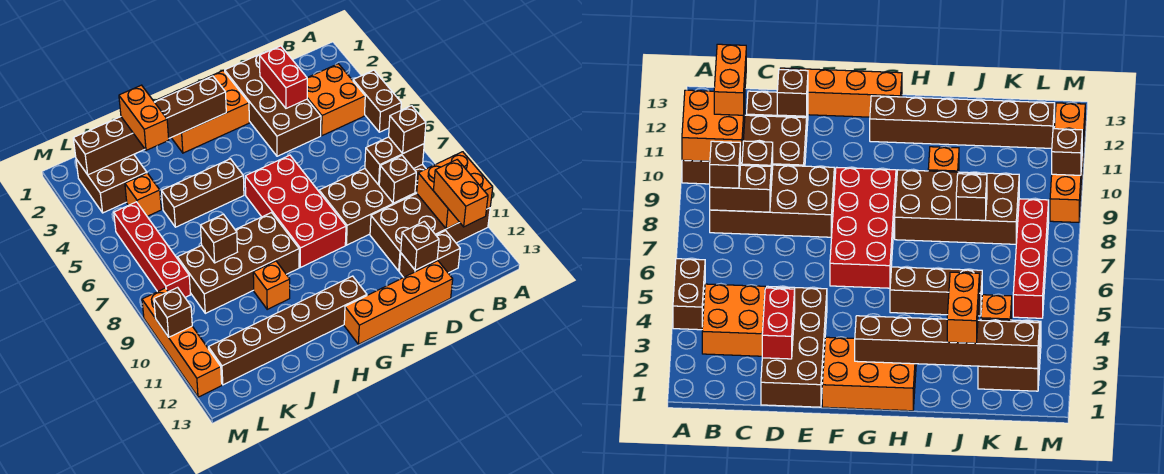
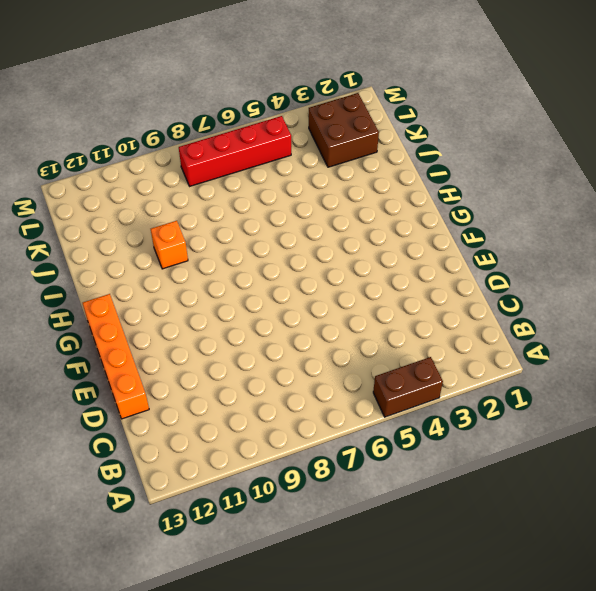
none -> brown 2x4 brick [370,194,490,271]
none -> orange 2x2 brick [307,64,365,136]
none -> brown 2x4 brick [319,164,426,245]

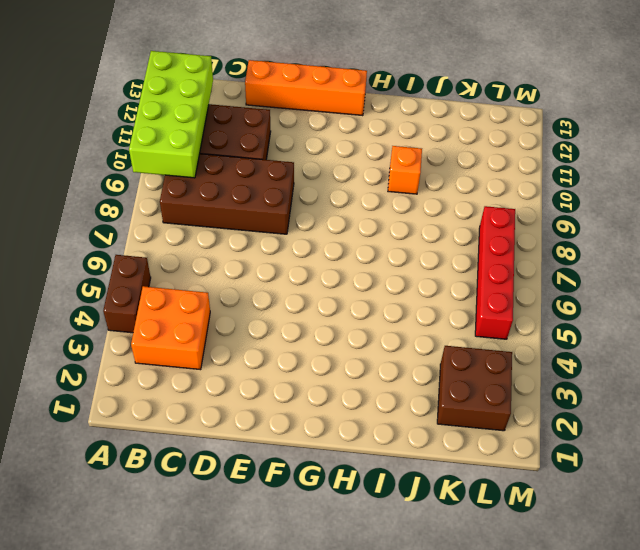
lime 2x4 brick [129,51,213,178] -> orange 2x2 brick [417,152,493,229]
none -> brown 1x2 brick [399,231,460,277]
none -> brown 2x4 brick [225,51,321,156]
none -> orange 2x3 brick [158,70,249,153]

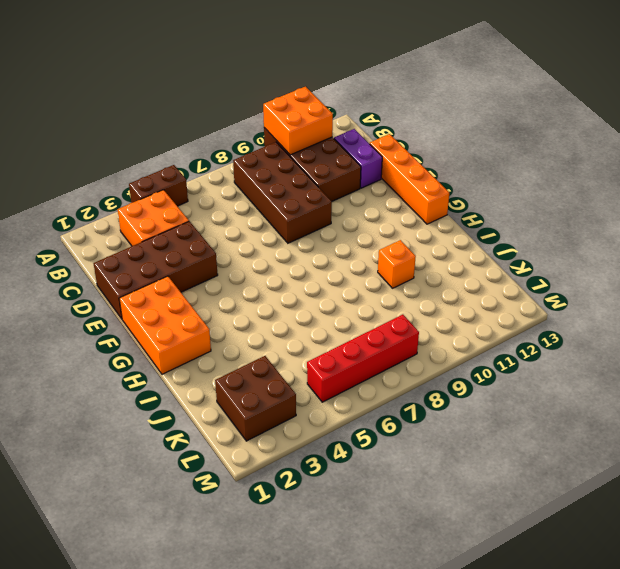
purple 1x2 brick [334,129,382,188] -> brown 1x2 brick [399,231,460,277]
none -> red 2x4 brick [245,155,346,267]
none -> brown 1x6 brick [208,276,367,385]
none -> brown 1x3 brick [162,159,244,227]

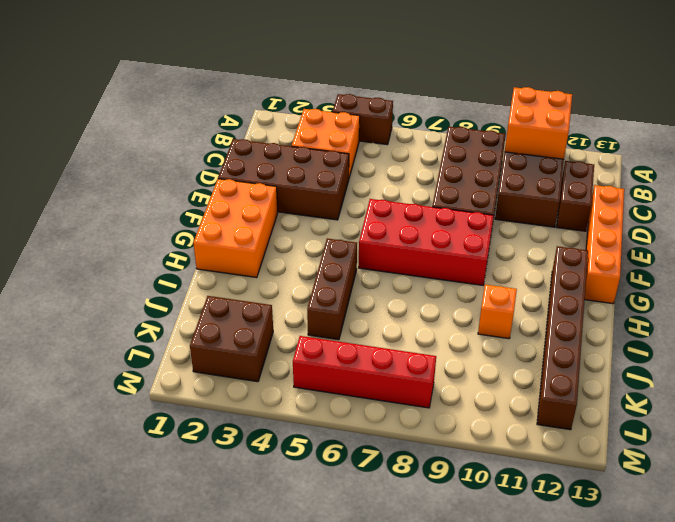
none -> brown 2x4 brick [178,213,299,313]
none -> orange 1x1 brick [125,173,161,216]
none -> orange 1x4 brick [142,288,222,397]

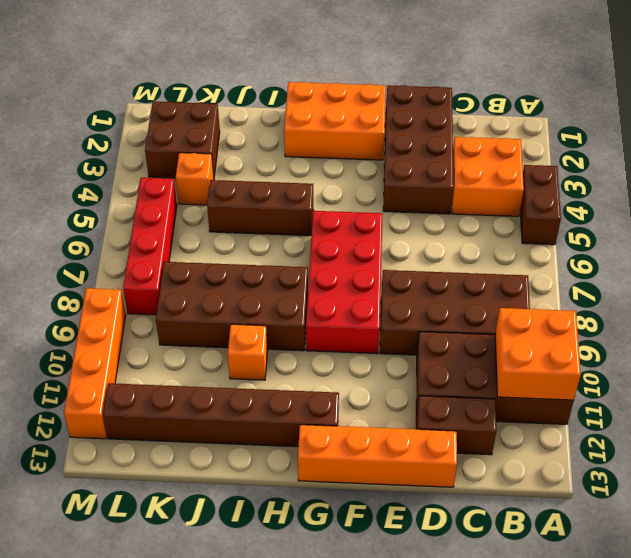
none -> brown 1x2 brick [365,137,424,185]
none -> brown 1x1 brick [379,156,416,203]
none -> red 1x2 brick [260,46,307,108]

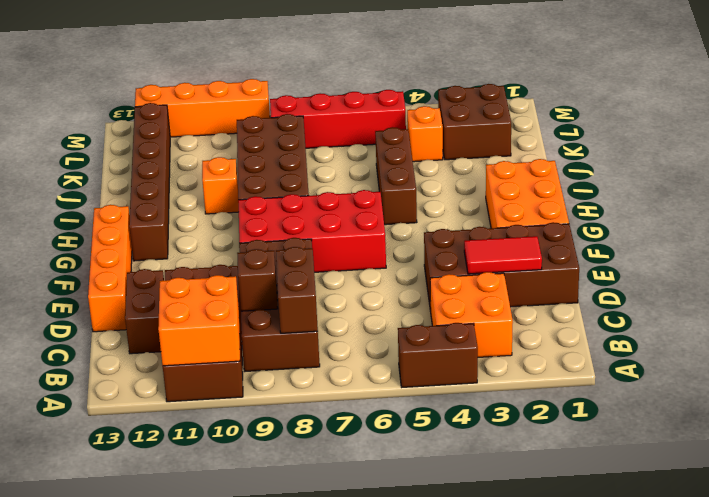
red 1x2 tile [464,236,542,274] -> red 1x2 brick [260,46,307,108]
none -> brown 1x1 brick [401,221,439,270]
none -> brown 1x6 brick [73,76,226,175]
none -> brown 1x1 brick [200,214,237,263]

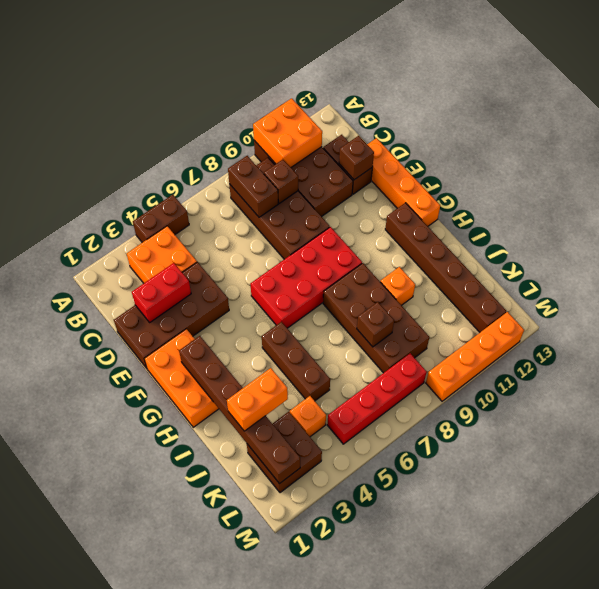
none -> brown 1x1 brick [154,287,192,337]
none -> brown 1x1 brick [389,106,426,153]
none -> orange 1x2 brick [433,160,488,227]

